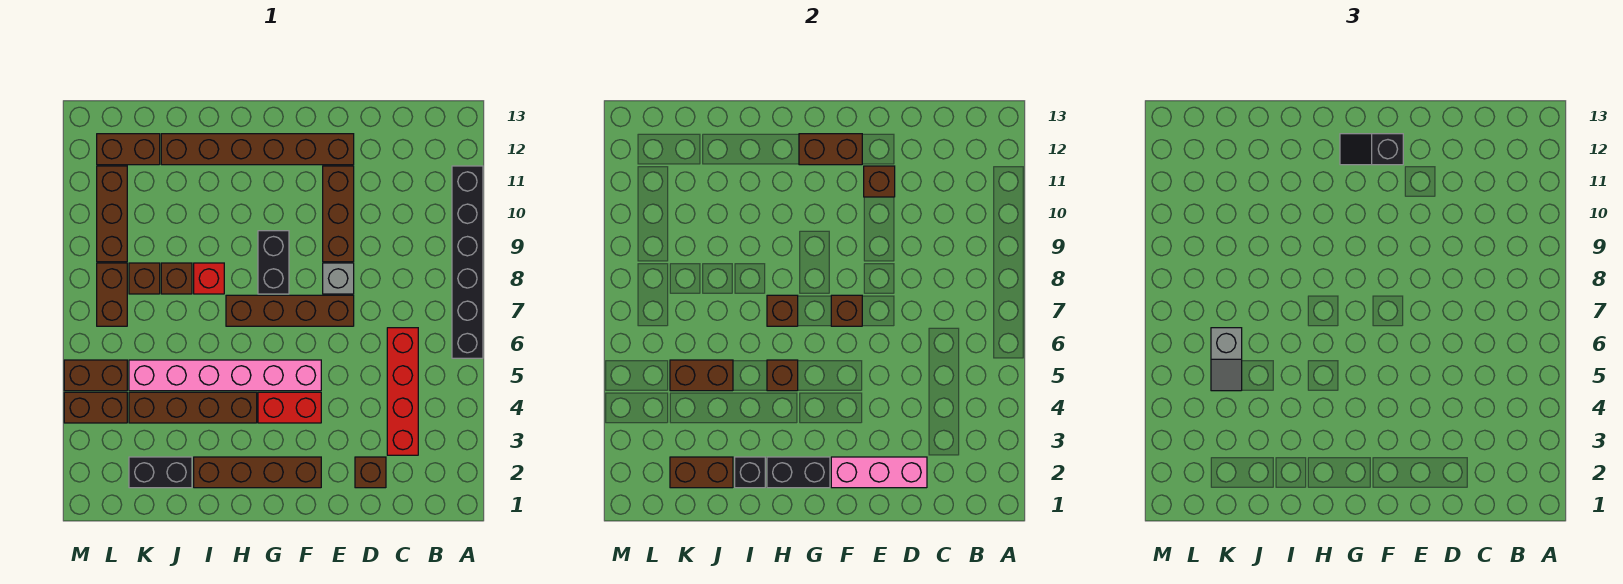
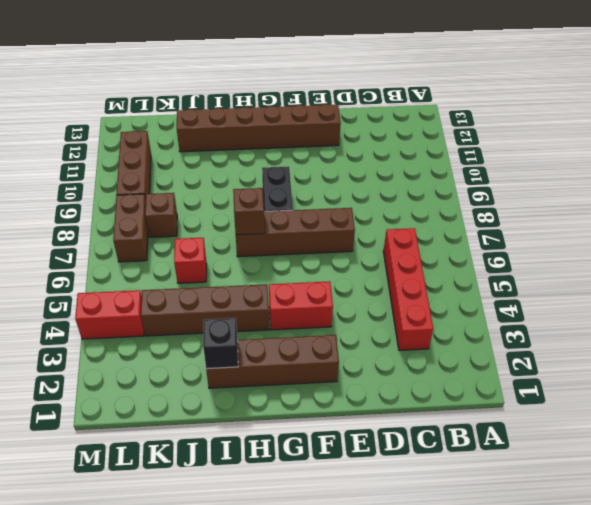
red 1x1 brick [174,238,206,283] -> red 1x1 brick moved to [194,263,224,294]
red 1x2 brick [75,290,144,339] -> brown 1x2 brick [64,392,127,423]
none -> black 1x6 brick [452,166,483,358]
none -> brown 1x1 brick [355,457,386,488]
none -> grey 1x1 brick [323,263,354,294]
none -> brown 1x3 brick [323,166,354,262]

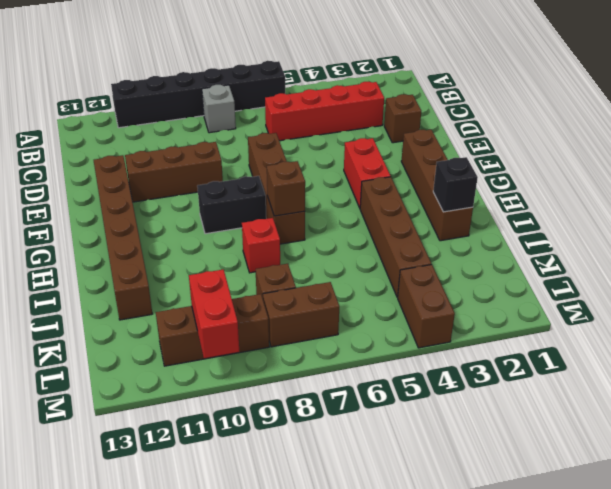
grey 1x1 brick [202,85,236,133] -> grey 1x1 brick moved to [323,263,354,294]
red 1x2 brick [189,269,239,358] -> none
none -> pink 1x6 brick [129,360,321,391]
none -> black 1x2 brick [129,457,192,488]
none -> brown 1x1 brick [161,263,192,294]
none -> brown 1x2 brick [97,134,160,165]

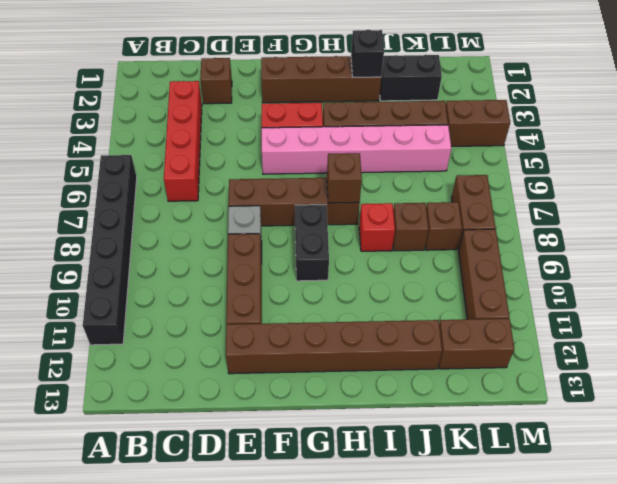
none -> brown 1x2 brick [64,360,127,391]
none -> pink 1x3 brick [831,457,927,488]
none -> brown 1x1 brick [864,166,895,197]
none -> brown 1x1 brick [831,295,862,326]

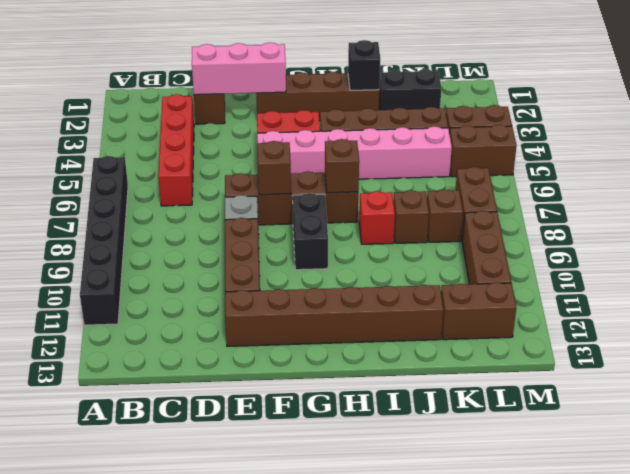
none -> brown 1x1 brick [864,166,895,197]
none -> brown 1x2 brick [799,134,862,165]
none -> black 1x2 brick [767,457,830,488]
none -> brown 1x1 brick [767,360,798,391]

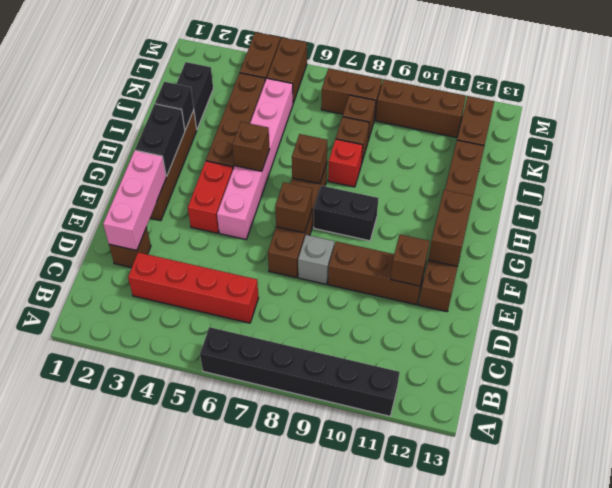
none -> brown 1x2 brick [670,457,733,488]
none -> brown 1x2 brick [670,360,733,391]
none -> black 1x2 slope [1340,134,1403,165]
none -> grey 1x2 slope [1211,328,1242,391]

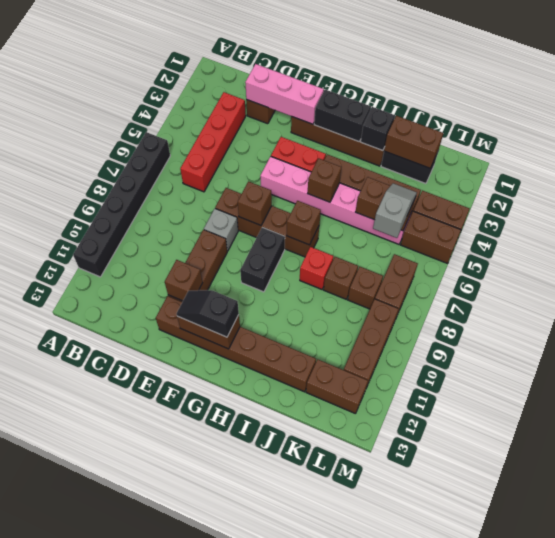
black 1x2 slope [177,290,239,337] -> black 1x2 slope turned to [1340,134,1403,165]

